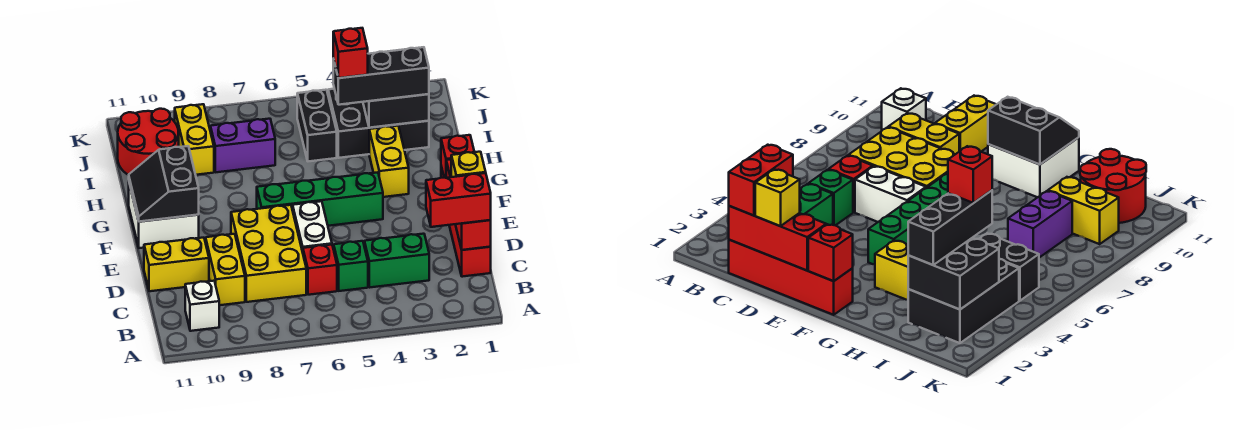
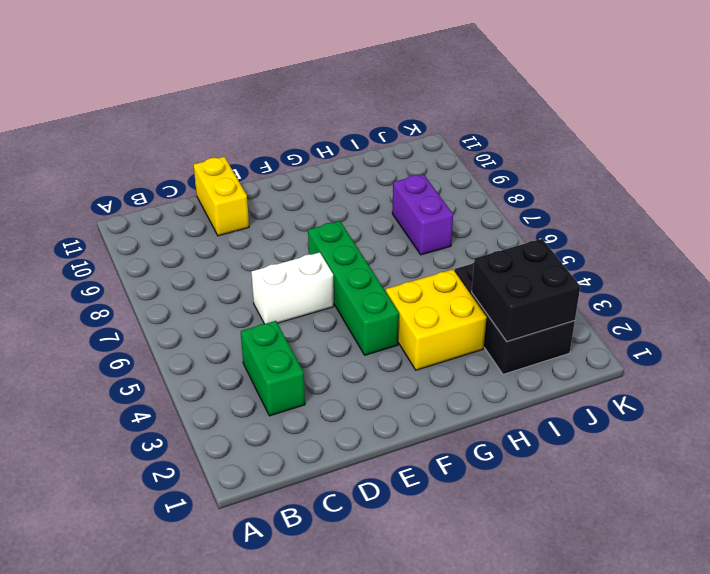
yellow 2x2 brick [386,269,487,370] -> yellow 1x2 brick [369,126,409,197]
none -> white 1x1 brick [185,281,219,331]
none -> red 1x4 brick [441,167,491,277]
none -> green 1x1 brick [334,241,368,291]

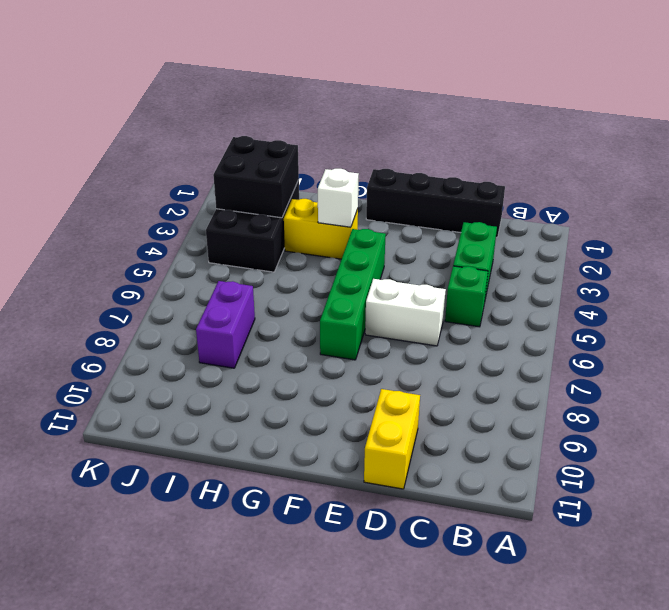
black 1x4 brick [366,169,505,237] -> red 1x4 brick [441,167,491,277]
white 1x1 brick [318,169,359,227] -> white 1x1 brick moved to [185,281,219,331]
none -> red 1x1 brick [303,245,337,295]
none -> yellow 2x3 brick [231,205,306,302]
none -> yellow 1x2 brick [206,234,245,305]

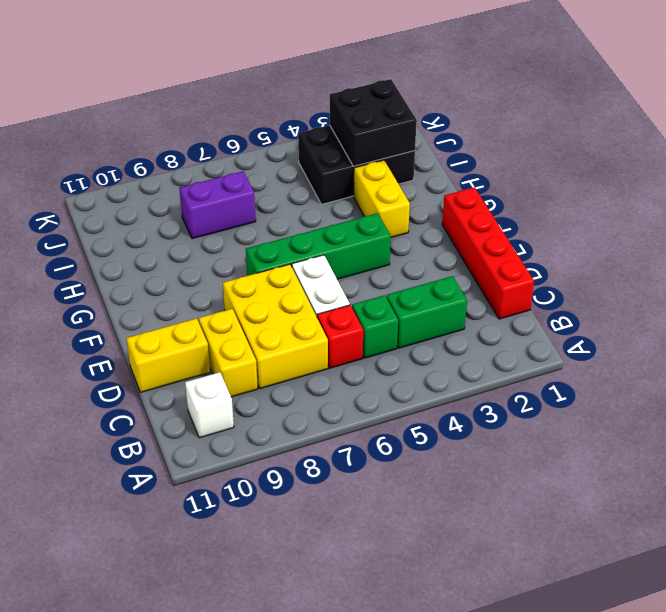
none -> white 2x2 brick [129,183,199,248]
none -> black 1x2 brick [297,90,337,161]
none -> yellow 1x2 brick [175,104,214,175]

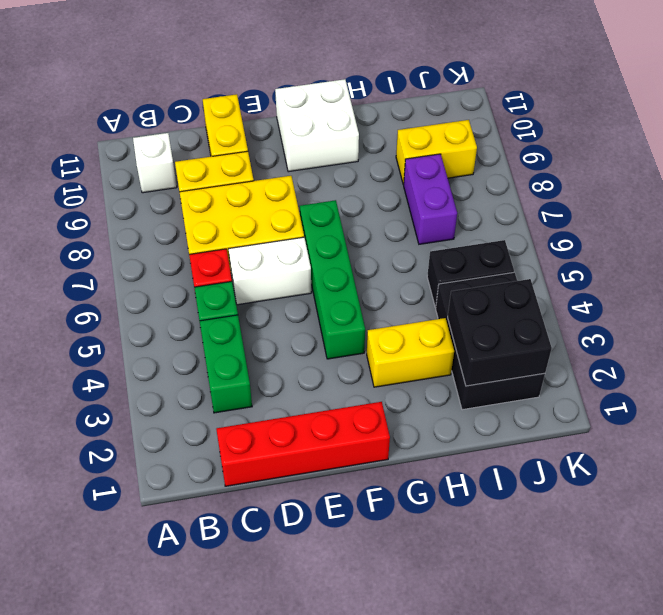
none -> red 2x2 round brick [118,109,179,175]
none -> red 1x3 brick [446,159,491,250]
none -> red 1x1 brick [441,135,474,178]

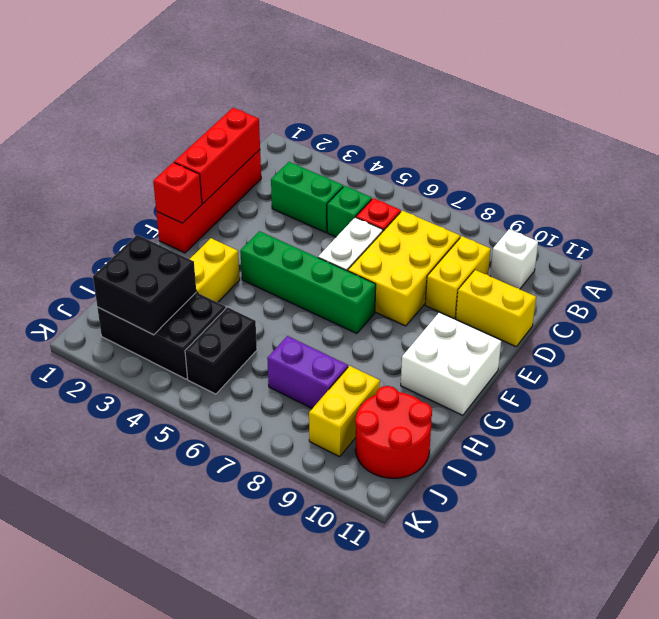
none -> black 2x2 slope [129,146,199,222]
none -> red 1x2 brick [426,173,491,227]
none -> yellow 1x1 brick [451,152,486,177]

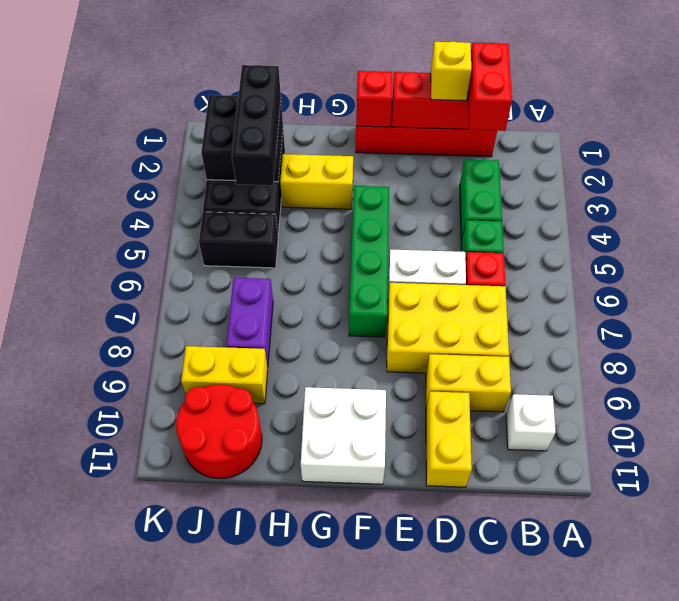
none -> black 2x2 slope [129,146,199,222]
none -> red 1x1 brick [333,28,368,78]

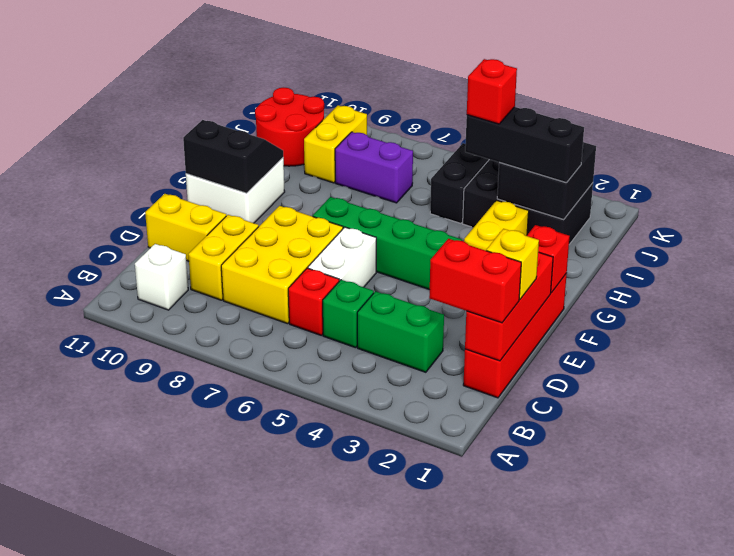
black 2x2 slope [183,120,283,193] -> black 2x2 slope turned to [129,146,199,222]

